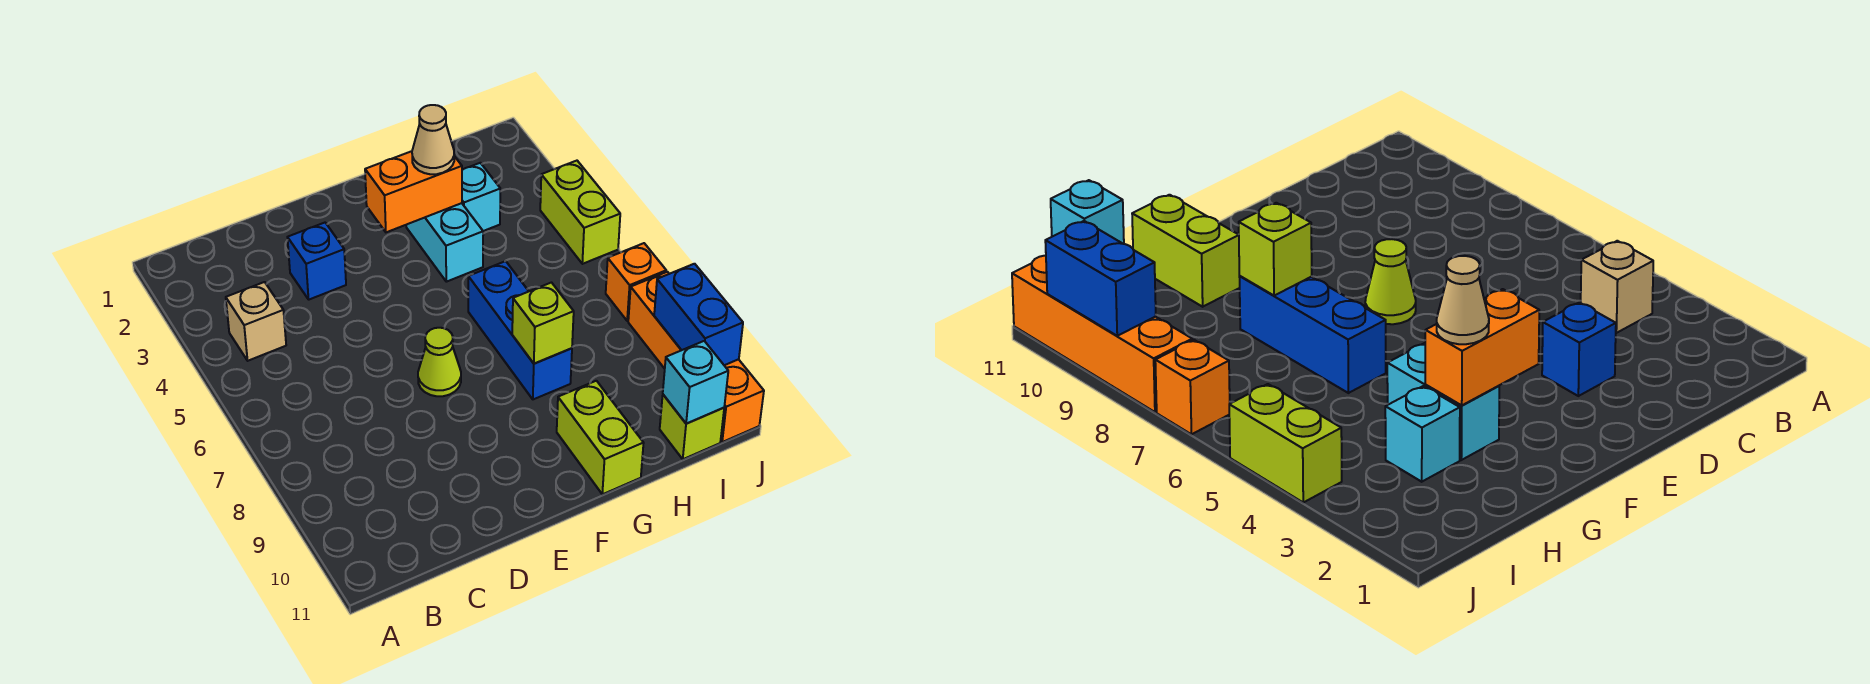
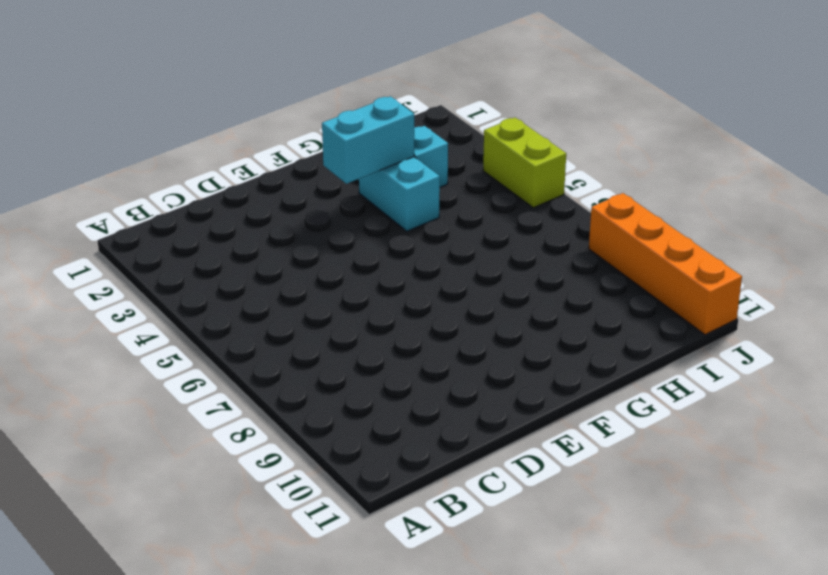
cyan 1x2 brick [322,96,414,184] -> orange 1x2 brick [365,151,462,232]
none -> tan 1x1 brick [226,282,286,361]
none -> blue 1x1 brick [287,223,346,300]
none -> lime 1x1 cone [418,328,461,396]

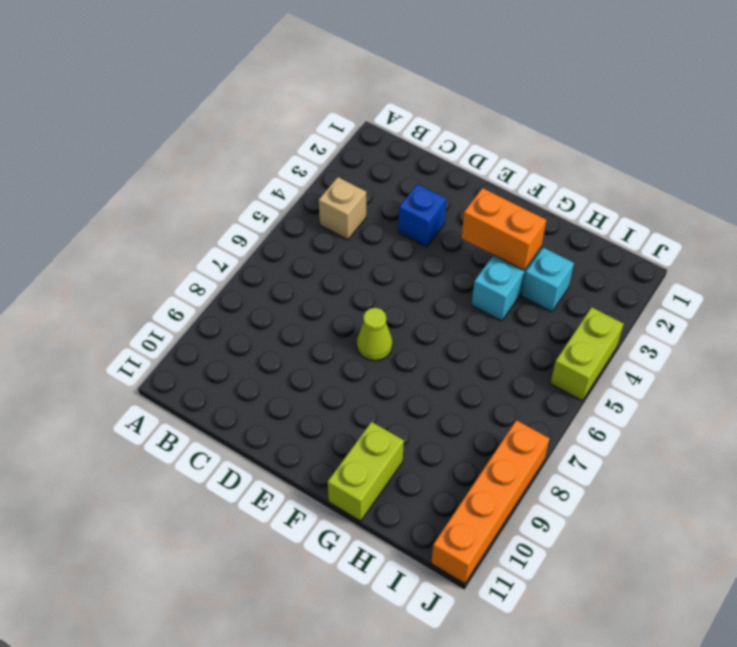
none -> blue 1x3 brick [468,261,572,399]
none -> lime 1x1 brick [660,395,724,459]
none -> orange 1x1 brick [606,243,666,321]

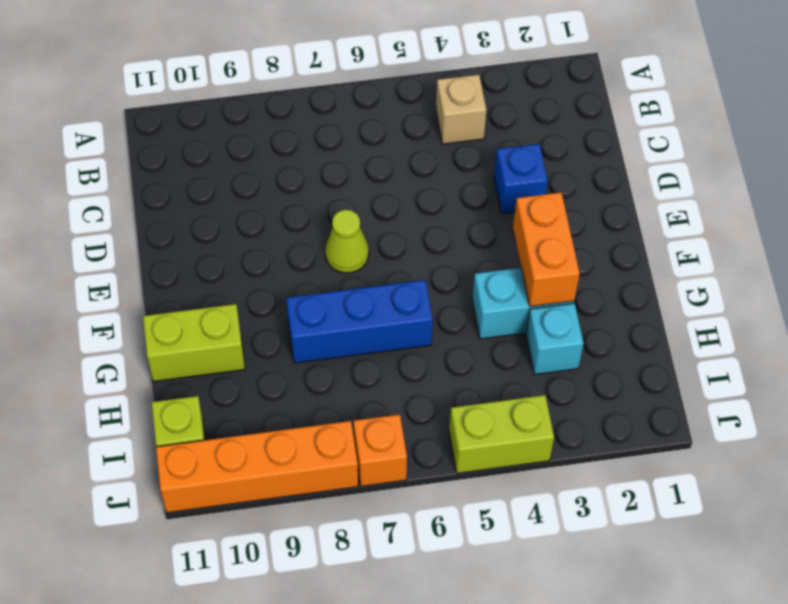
none -> lime 1x1 brick [512,283,574,364]
none -> cyan 1x1 brick [663,341,728,424]
none -> blue 1x2 brick [654,264,743,365]

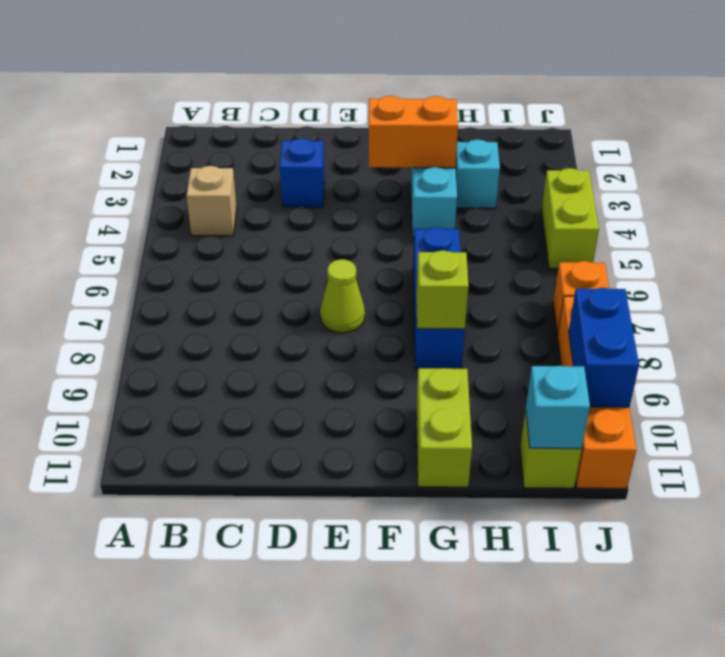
none -> tan 1x1 cone [412,105,454,174]

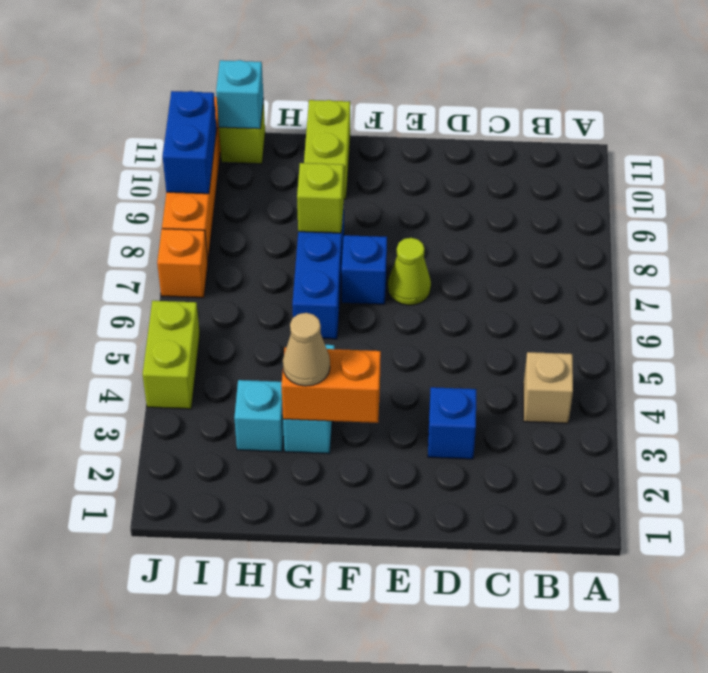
blue 1x1 brick [342,235,387,304] -> none

